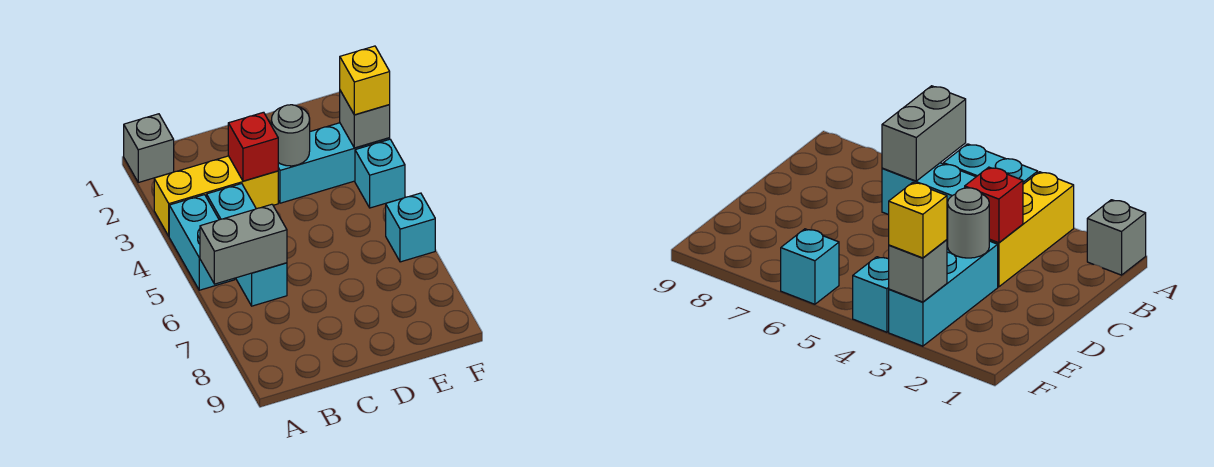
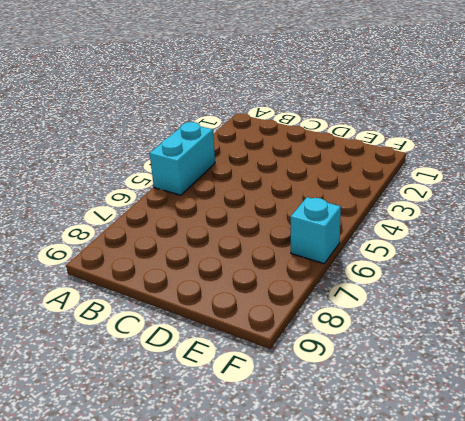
none -> grey 1x1 brick [124,114,174,182]
none -> yellow 1x3 brick [154,156,278,236]
none -> cyan 1x3 brick [207,184,287,306]

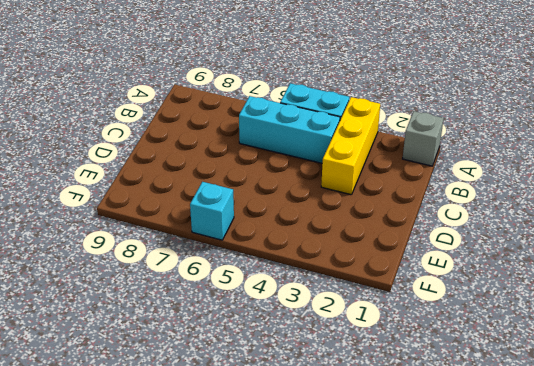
none -> cyan 1x3 brick [278,123,390,203]
none -> cyan 1x1 brick [355,139,405,208]
none -> grey 1x2 brick [200,204,287,284]

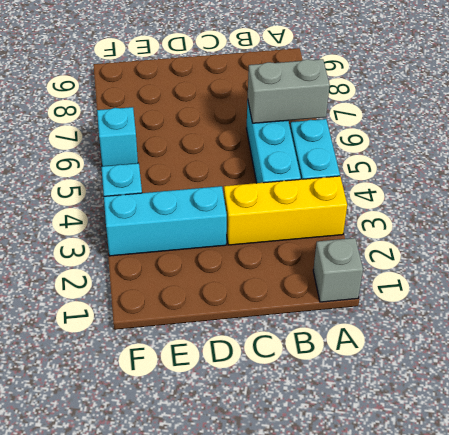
none -> red 1x1 brick [228,112,278,181]
none -> grey 1x1 round brick [271,105,310,166]
none -> grey 1x1 brick [340,91,390,148]

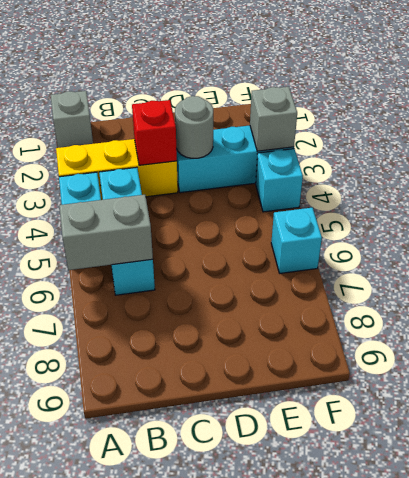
none -> yellow 1x1 brick [340,46,390,115]

